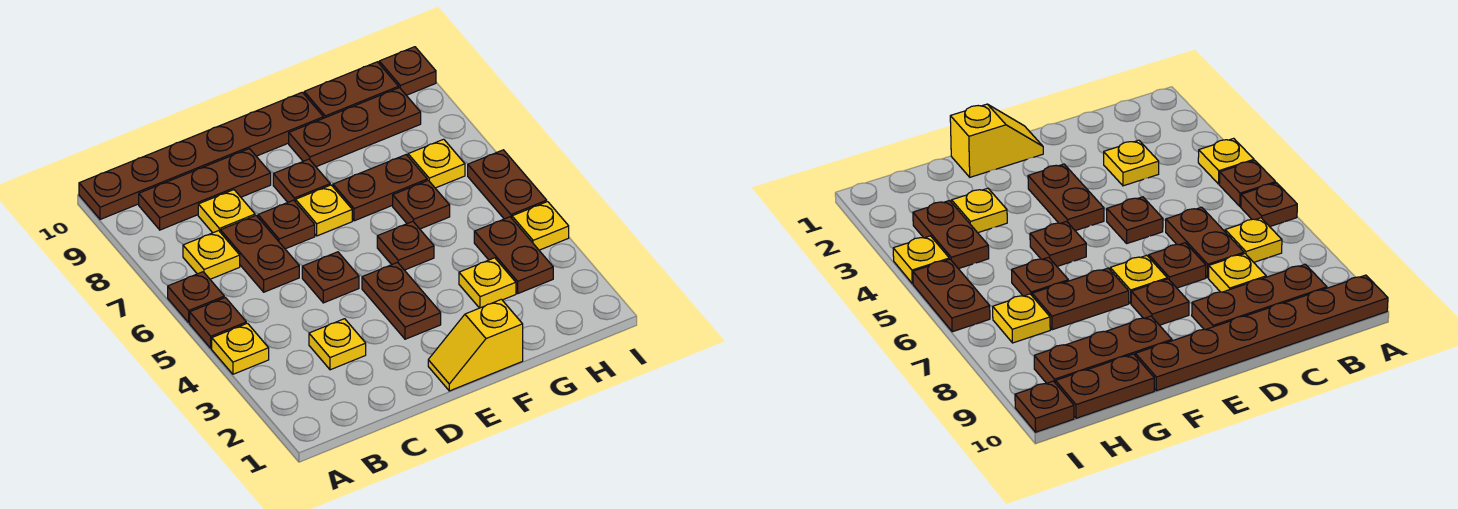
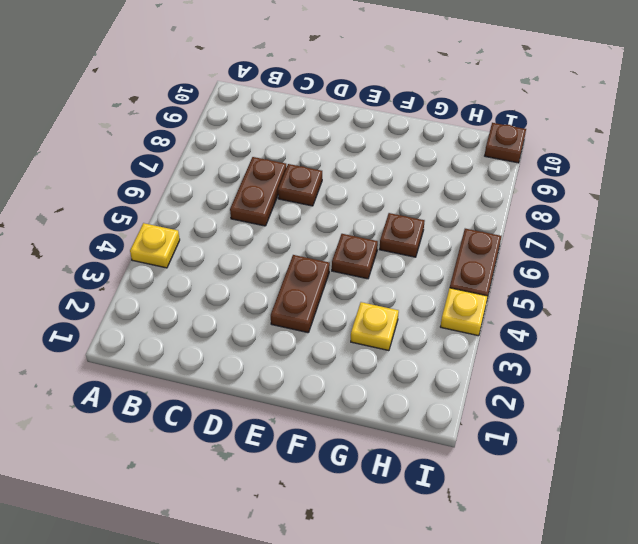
none -> brown 1x1 plate [190,298,246,348]
none -> brown 1x1 plate [168,272,224,323]
none -> brown 1x6 plate [79,92,323,219]

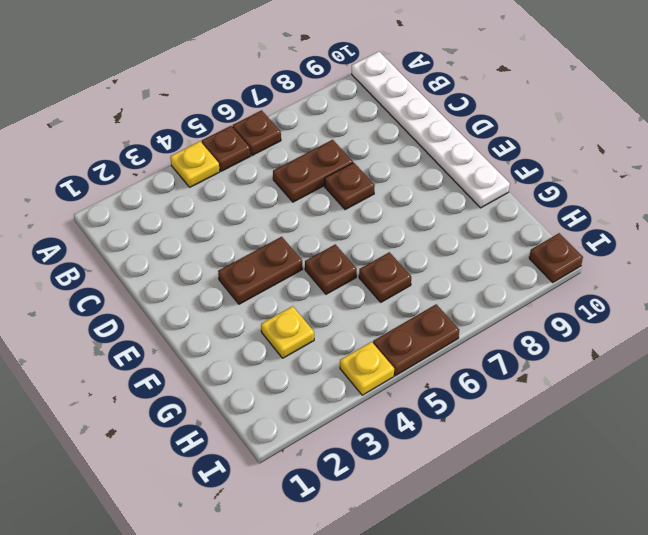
white 1x6 plate [352,52,510,208] -> brown 1x6 plate [79,92,323,219]
none -> yellow 1x1 plate [183,231,240,279]
none -> brown 1x3 plate [139,149,271,230]
none -> yellow 1x1 plate [309,319,366,370]

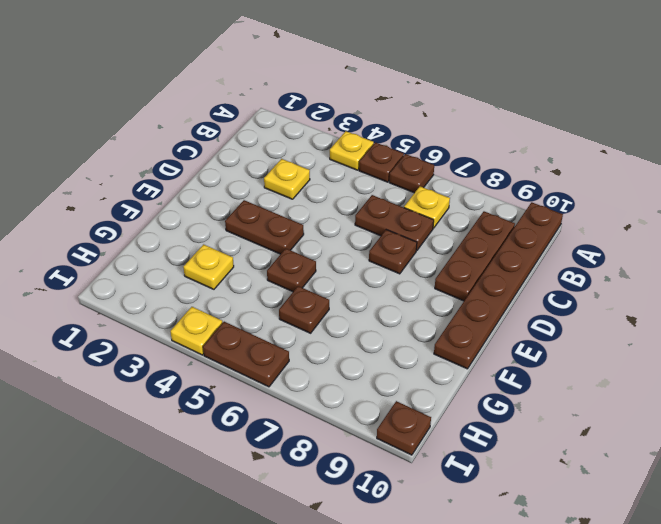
none -> yellow 1x1 plate [198,190,255,233]
none -> brown 1x1 plate [302,252,359,303]
none -> yellow 1x2 slope [428,299,523,391]

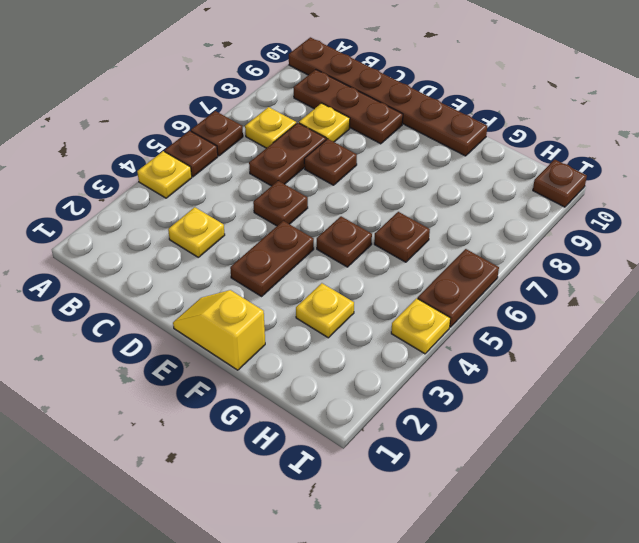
none -> yellow 1x1 plate [296,185,352,236]
none -> brown 1x1 plate [273,159,330,202]
none -> brown 1x2 plate [333,155,427,221]

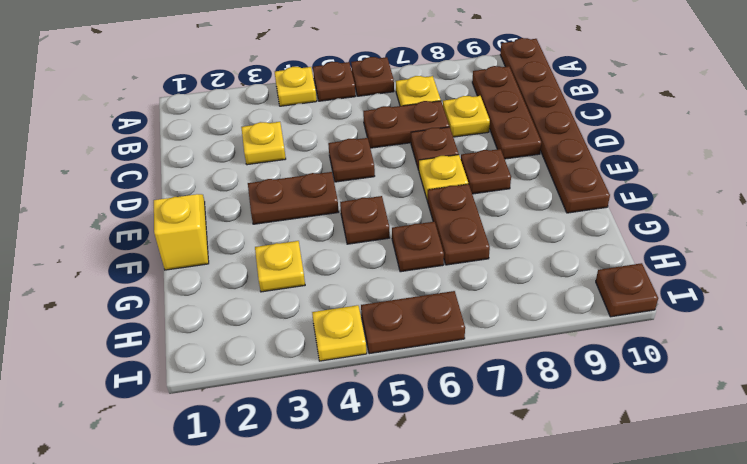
none -> brown 1x3 plate [289,88,421,167]
none -> brown 1x2 plate [304,62,399,118]
none -> brown 1x2 plate [474,217,553,293]

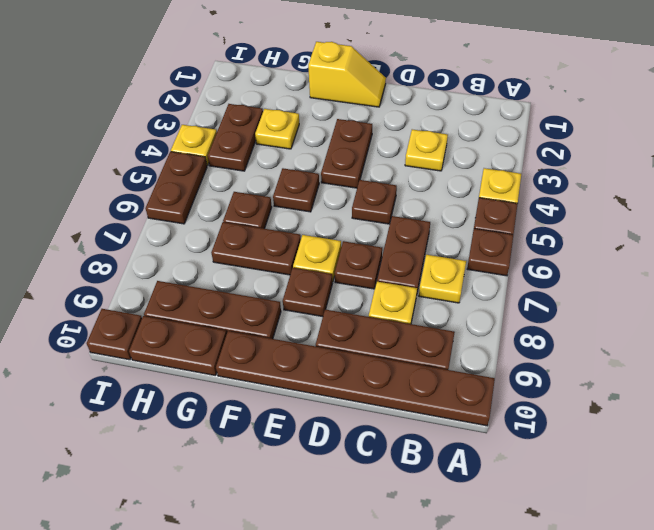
none -> yellow 1x1 plate [408,139,465,188]

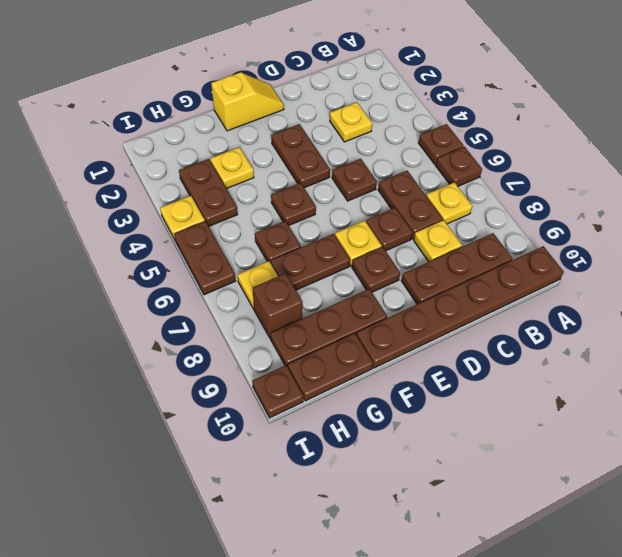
brown 1x1 brick [253,273,303,338] -> none
none -> yellow 1x1 plate [212,323,269,374]

